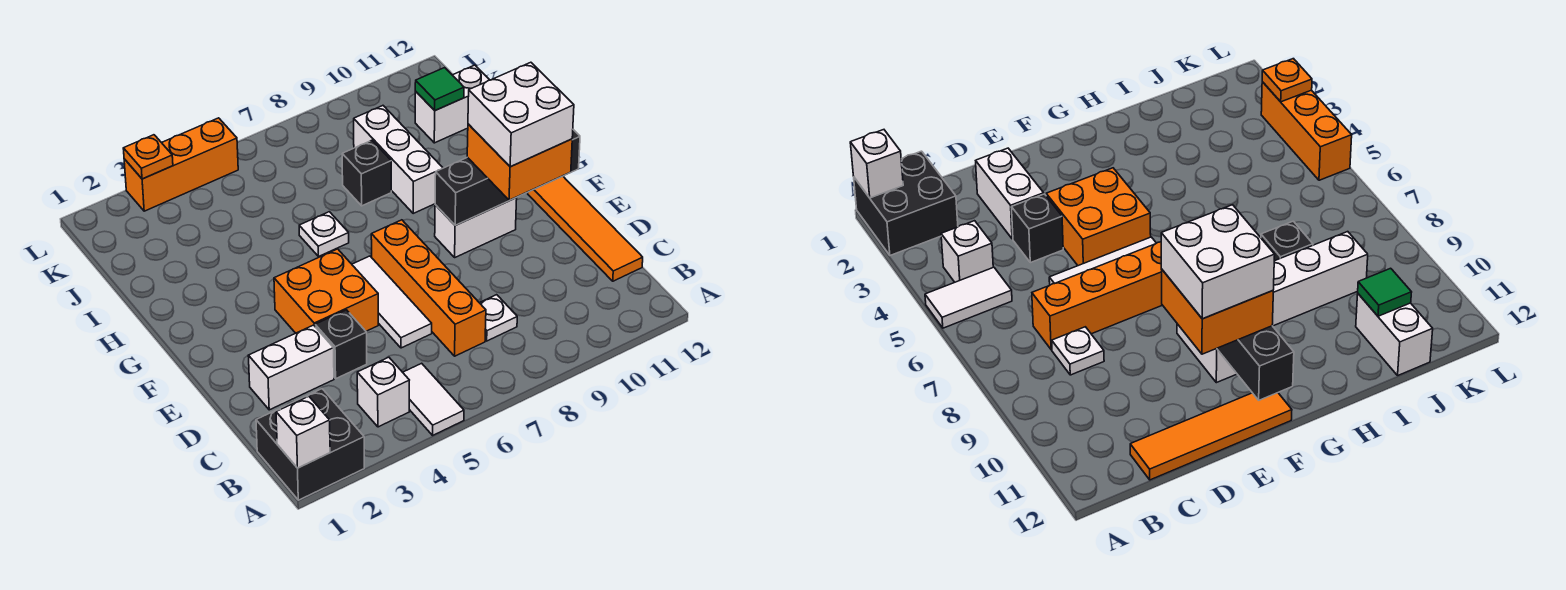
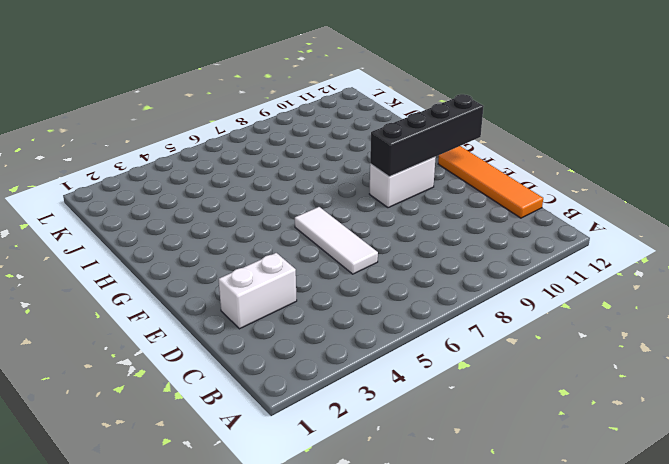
none -> black 2x2 brick [256,389,364,500]
none -> white 1x2 tile [403,363,464,435]
none -> white 1x1 brick [357,357,409,427]

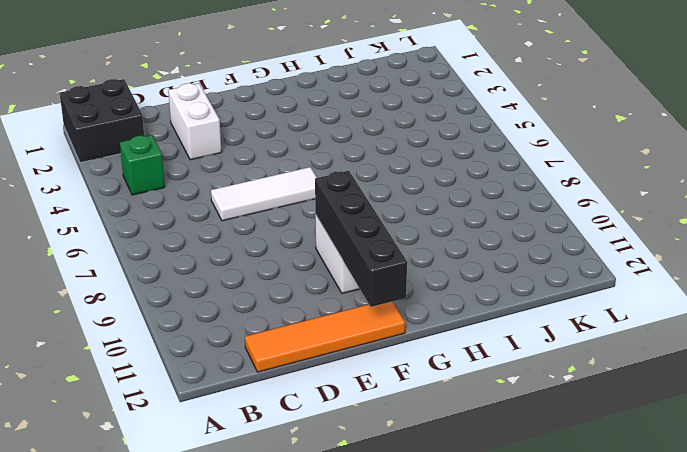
green 1x1 brick [120,135,165,195] -> white 1x1 brick [357,357,409,427]
none -> white 1x2 tile [403,363,464,435]
none -> orange 1x4 brick [371,220,486,356]
none -> white 1x1 plate [480,295,517,341]

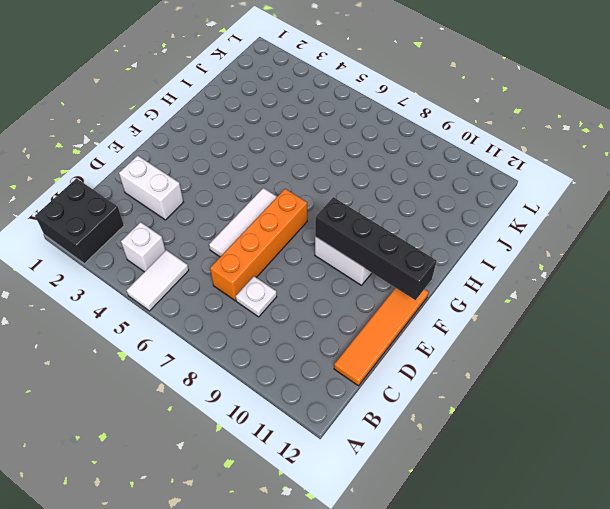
none -> black 1x1 brick [315,310,367,378]
none -> orange 2x2 brick [274,249,378,333]
none -> white 1x1 plate [299,212,349,257]

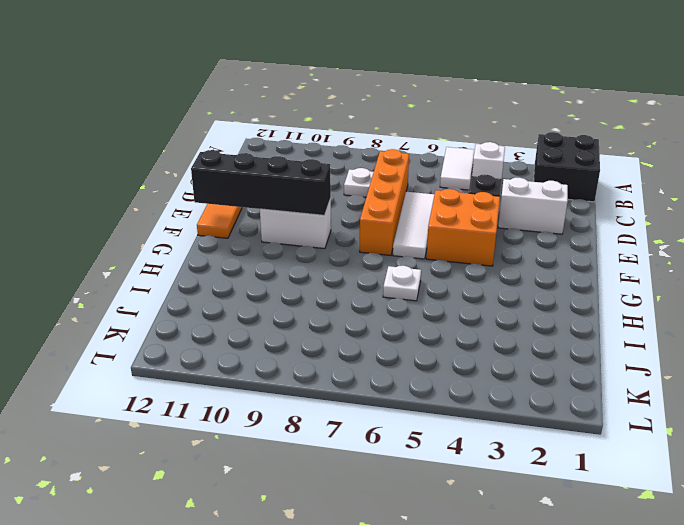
none -> white 1x3 brick [354,106,443,213]
none -> black 1x1 brick [342,140,391,206]
none -> white 1x2 brick [415,65,489,143]

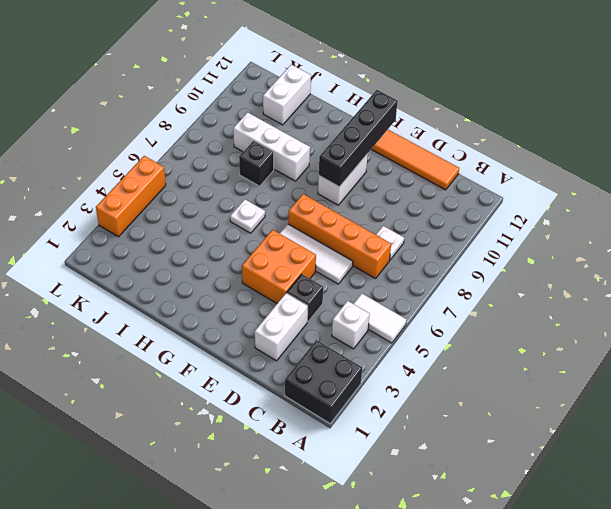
none -> white 1x1 brick [276,396,330,468]
none -> green 1x1 tile [415,68,464,110]
none -> orange 1x1 plate [123,135,173,179]

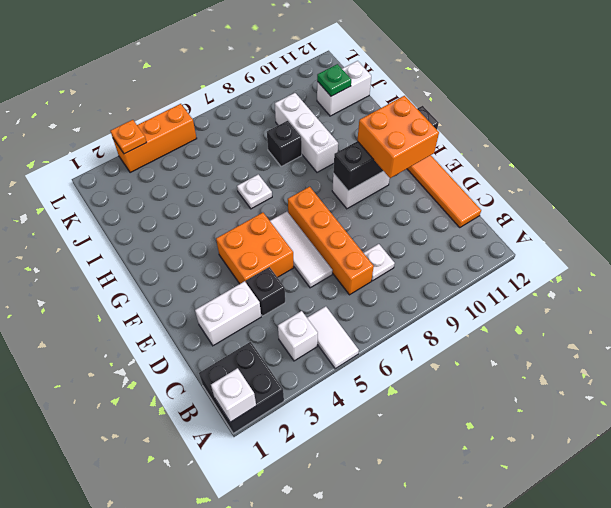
green 1x1 plate [317,64,351,96] -> green 1x1 tile [415,68,464,110]
none -> white 2x2 brick [468,62,574,167]

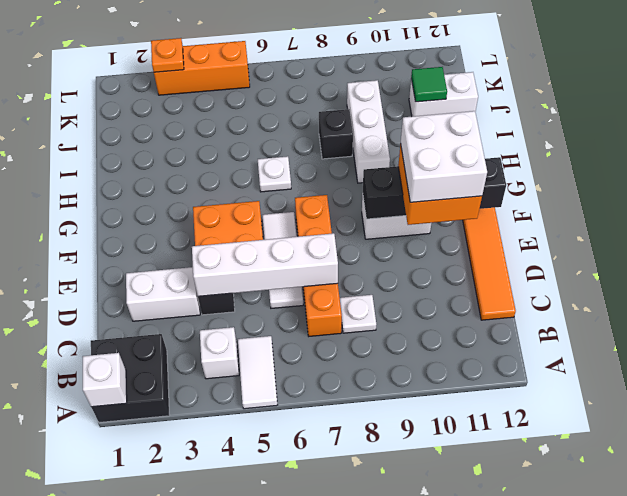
white 1x4 brick [192,233,338,296] -> none

